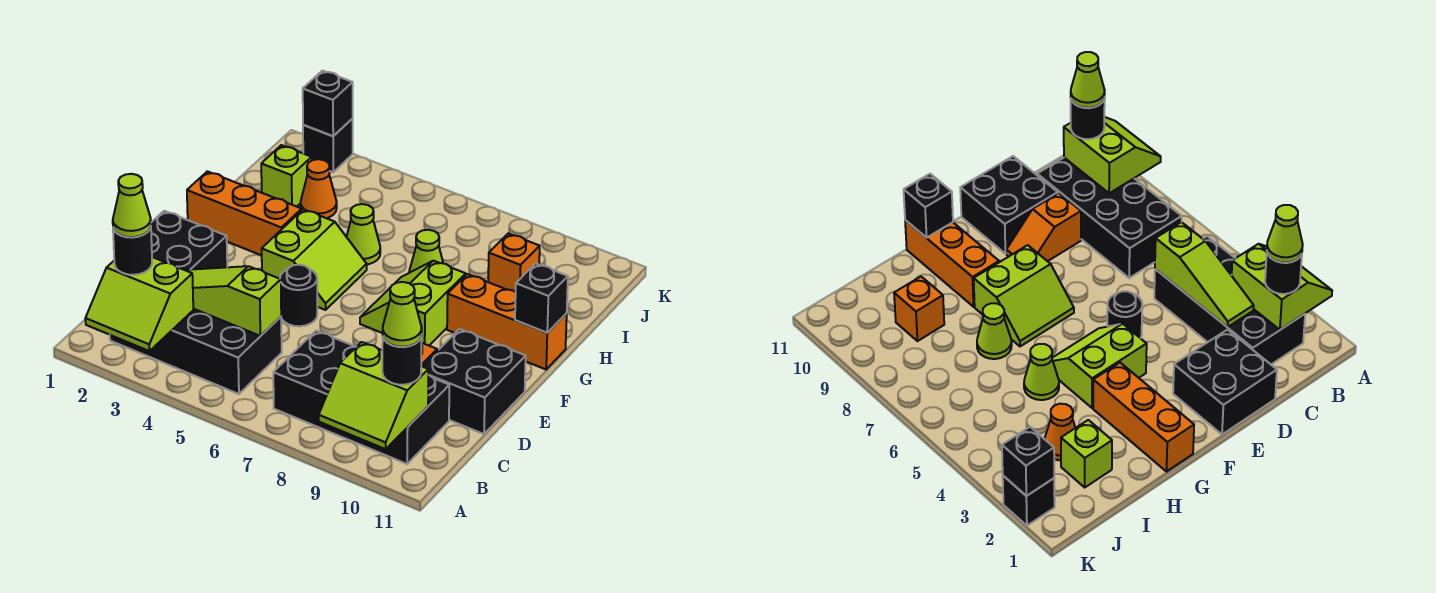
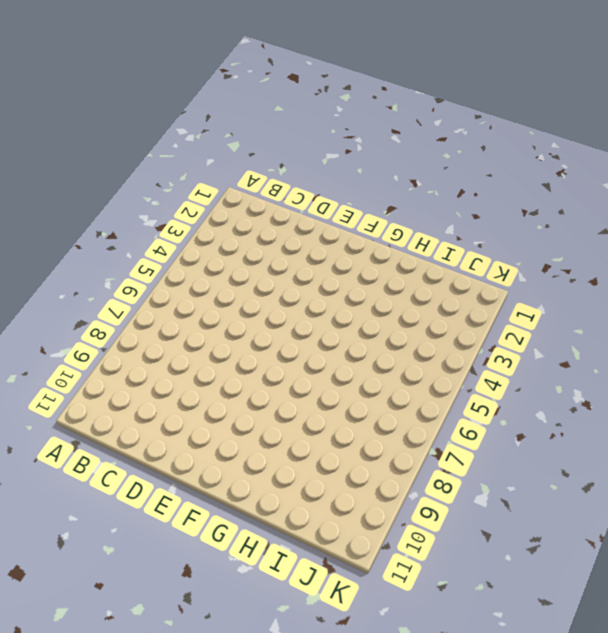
none -> black 2x4 brick [110,309,282,394]
none -> black 2x4 brick [273,331,449,464]
none -> black 2x2 brick [151,211,227,270]

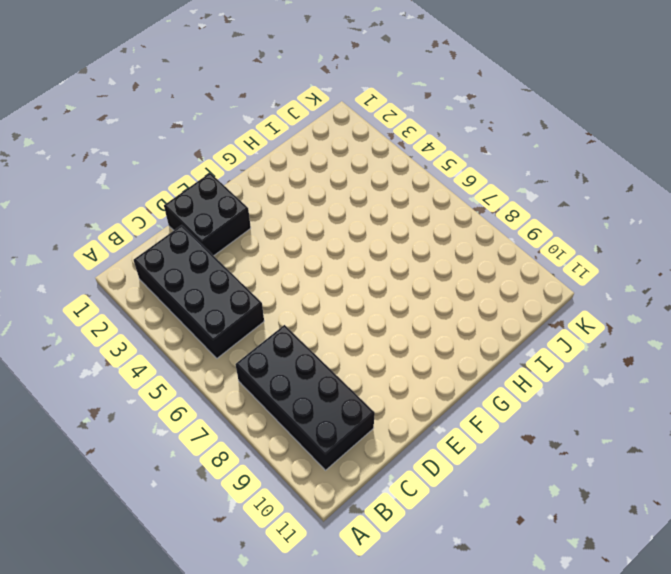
none -> orange 1x2 slope [1006,193,1081,261]
none -> black 2x2 brick [422,329,526,434]
none -> black 1x1 round brick [280,265,317,326]

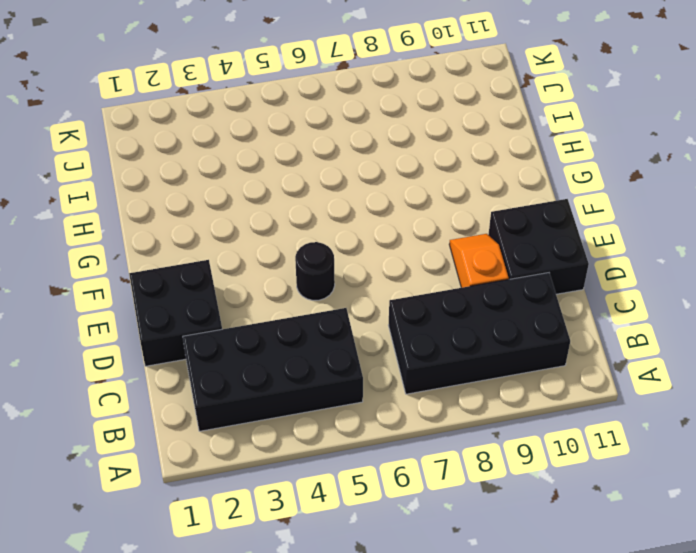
none -> lime 2x2 slope [262,209,367,310]
none -> lime 2x2 slope [360,261,466,345]
none -> orange 1x3 brick [187,171,302,255]

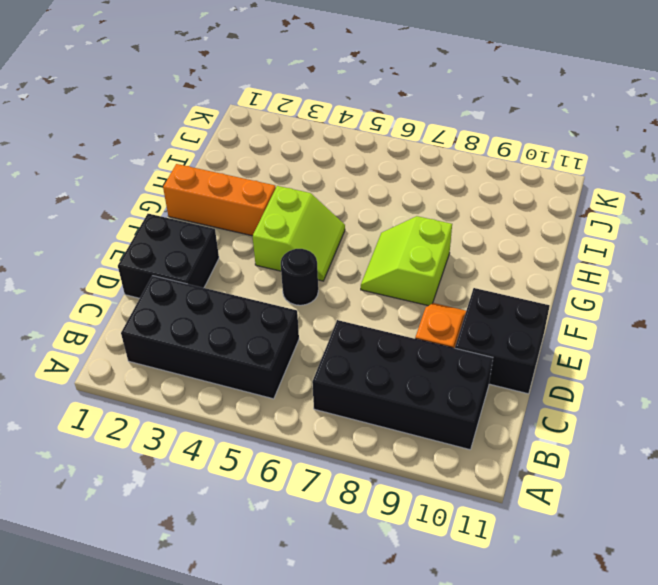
none -> orange 1x3 brick [447,274,567,369]
none -> lime 1x1 cone [347,204,380,264]
none -> lime 1x1 cone [409,230,443,273]

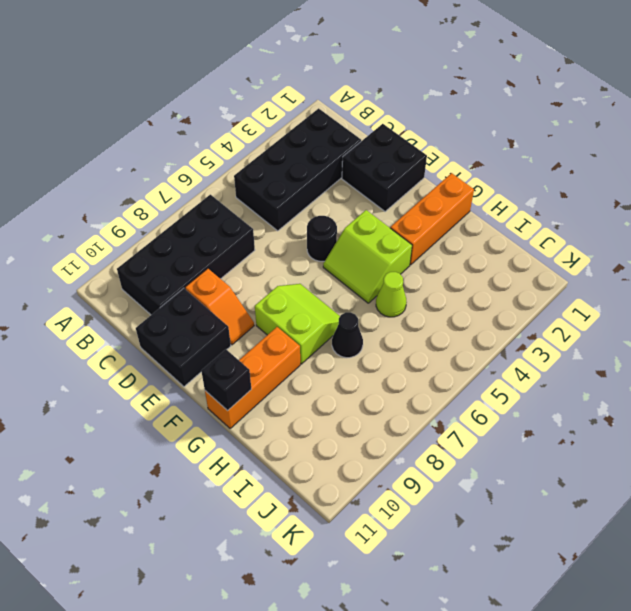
black 1x1 cone [332,312,363,358] -> lime 1x1 cone [409,230,443,273]
none -> lime 1x1 brick [261,145,312,207]
none -> orange 1x1 cone [300,159,337,218]
none -> orange 1x1 brick [488,233,540,292]

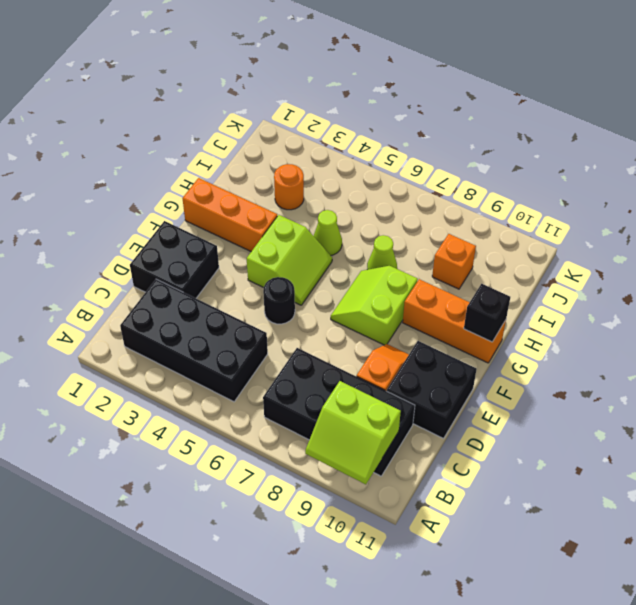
orange 1x1 round brick [274,164,304,210] -> orange 1x1 cone [300,159,337,218]
none -> lime 1x1 brick [261,145,312,207]
none -> black 1x1 brick [303,119,353,172]
none -> lime 2x2 slope [85,257,193,351]

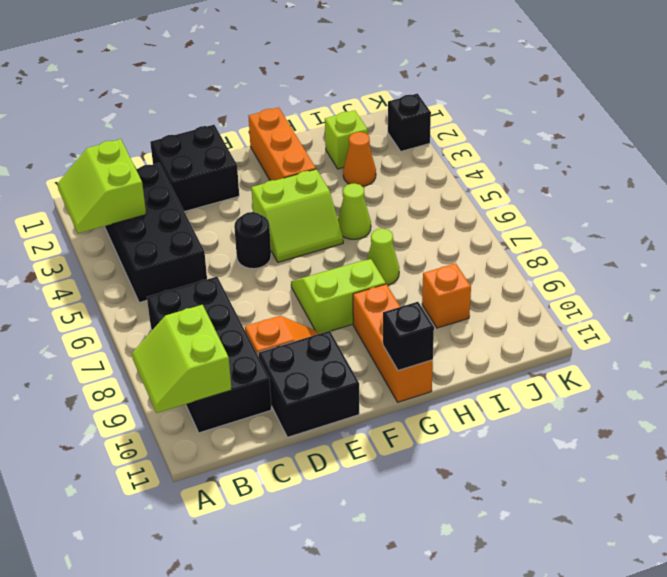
none -> lime 1x3 slope [186,266,281,336]
none -> black 1x1 brick [303,71,353,136]
none -> black 1x1 round brick [113,227,152,275]

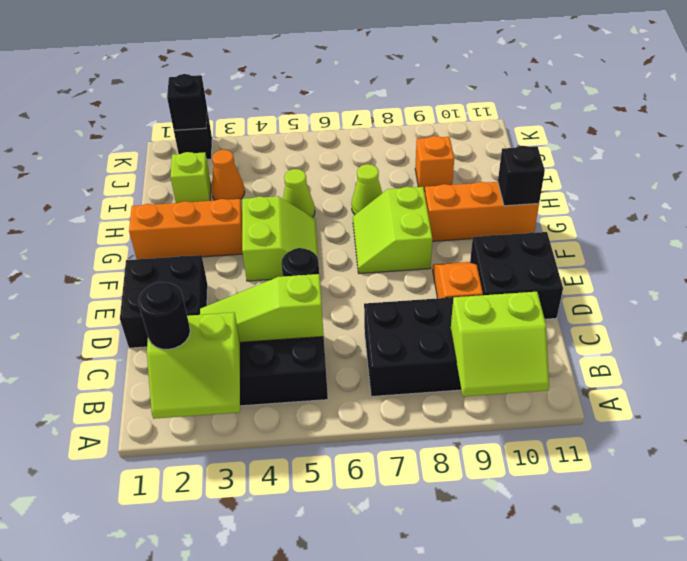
none -> black 1x1 round brick [382,338,421,385]
none -> lime 1x1 cone [113,174,151,237]
none -> lime 1x1 cone [383,282,422,347]

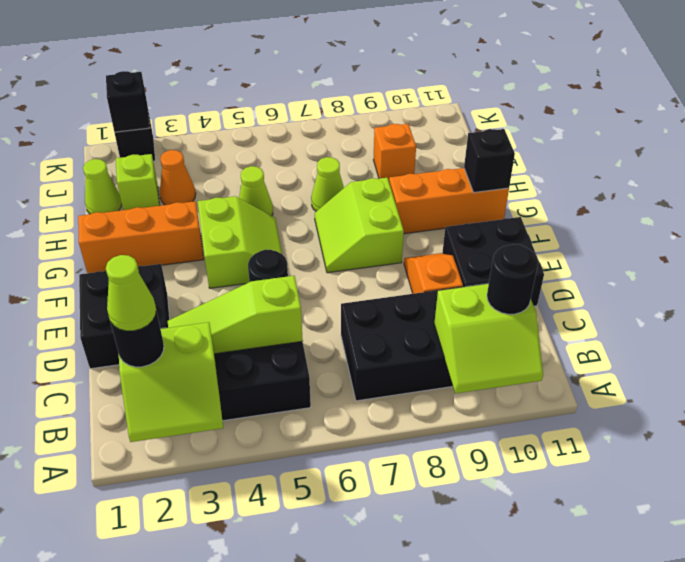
lime 1x1 cone [83,159,122,214] -> lime 1x1 cone moved to [383,282,422,347]

